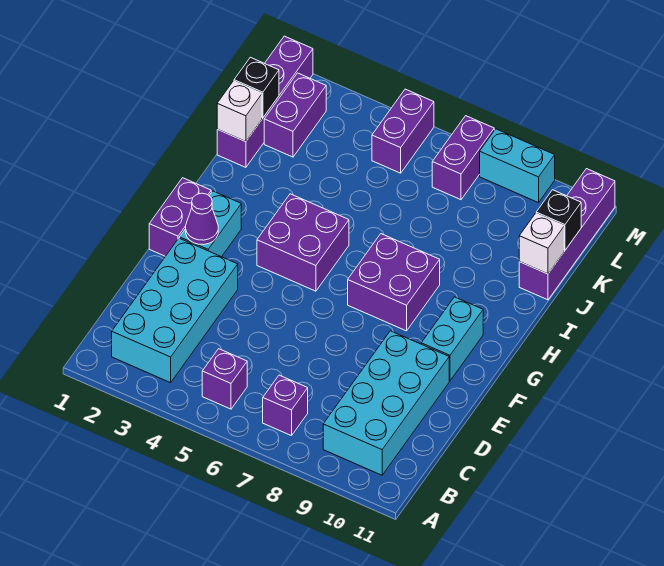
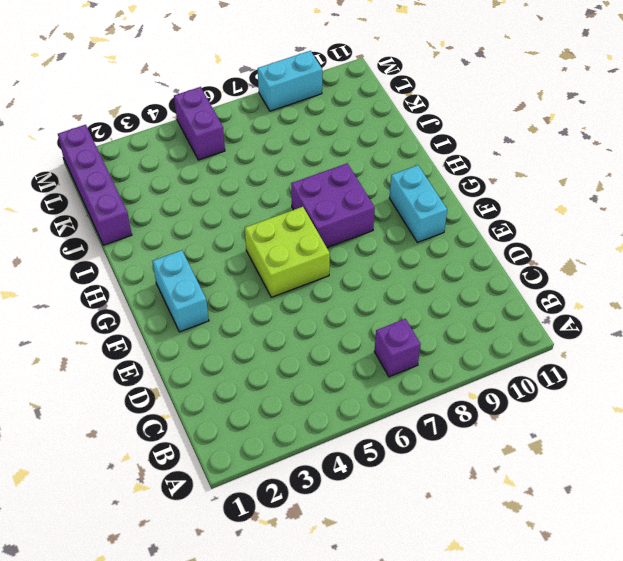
lime 2x2 brick [245,207,330,297] -> purple 2x2 brick [257,194,349,291]
none -> cyan 2x4 brick [112,238,238,383]
none -> purple 1x1 brick [202,349,247,409]
none -> cyan 2x4 brick [323,331,449,475]

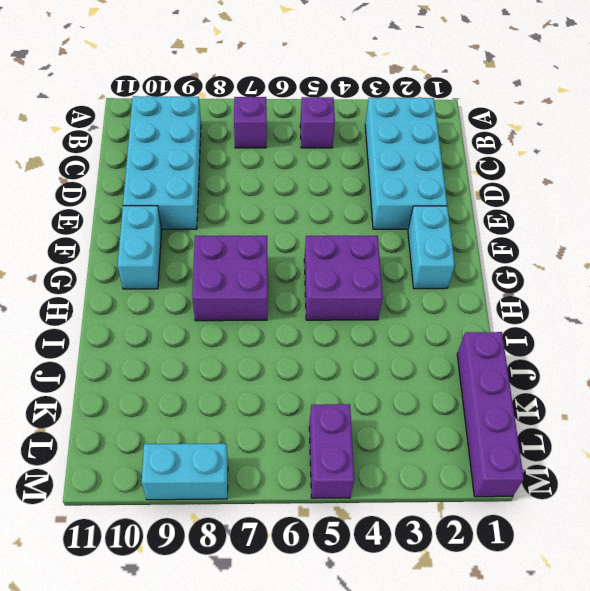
none -> purple 1x2 brick [149,178,211,256]
none -> purple 1x4 brick [519,169,615,300]
none -> purple 1x2 brick [264,73,326,157]

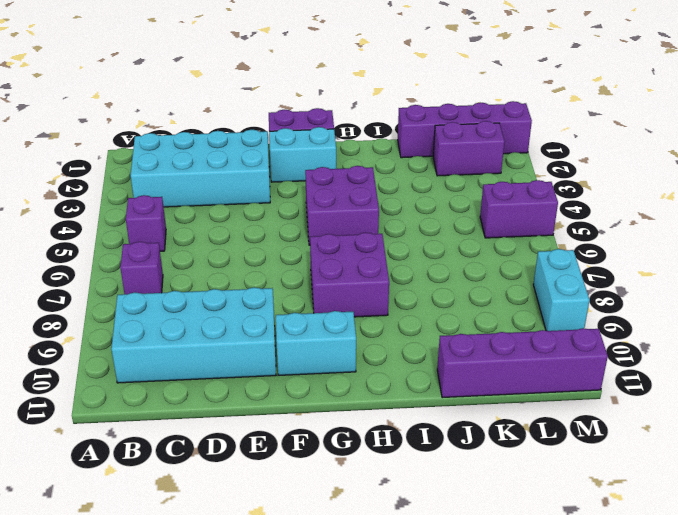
none -> purple 1x2 brick [432,116,494,200]
none -> purple 1x1 cone [186,193,218,245]
none -> white 1x1 brick [217,81,262,142]

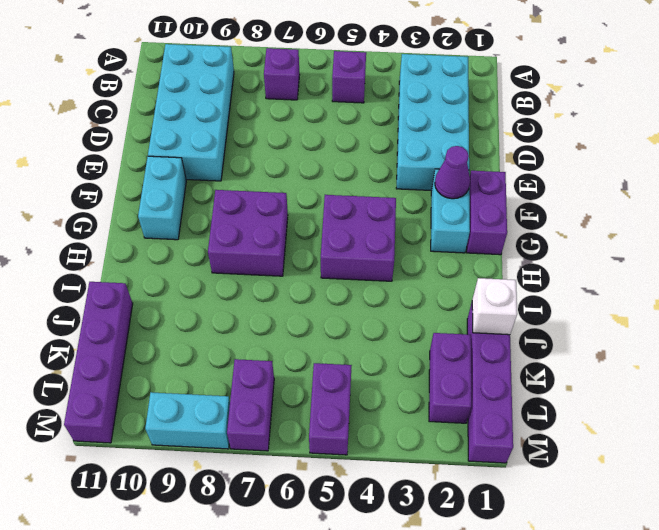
none -> white 1x1 brick [519,213,564,274]
none -> black 1x1 brick [234,57,279,118]
none -> black 1x1 brick [536,190,581,250]

